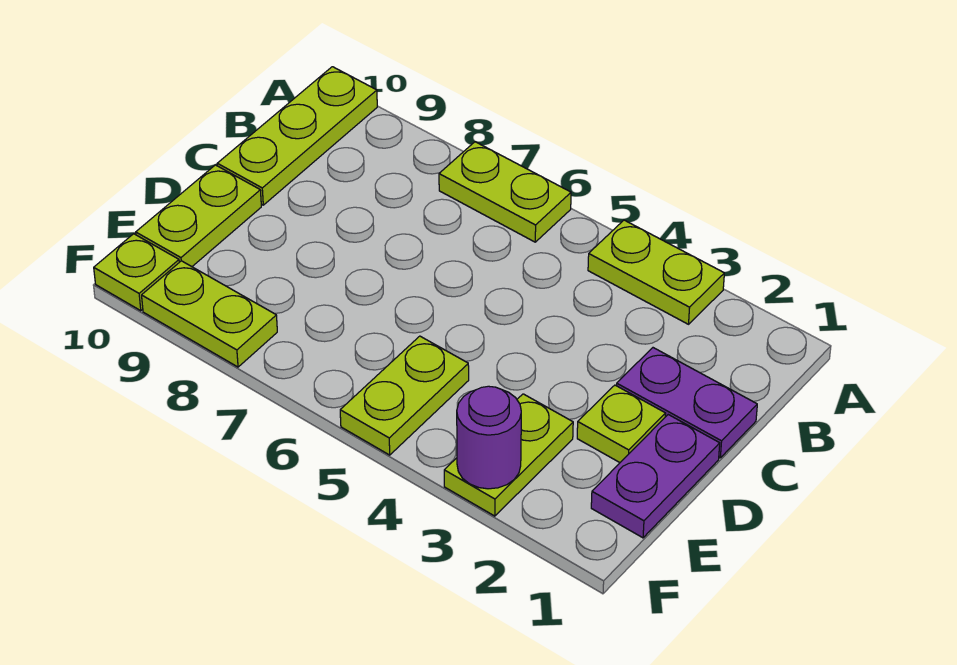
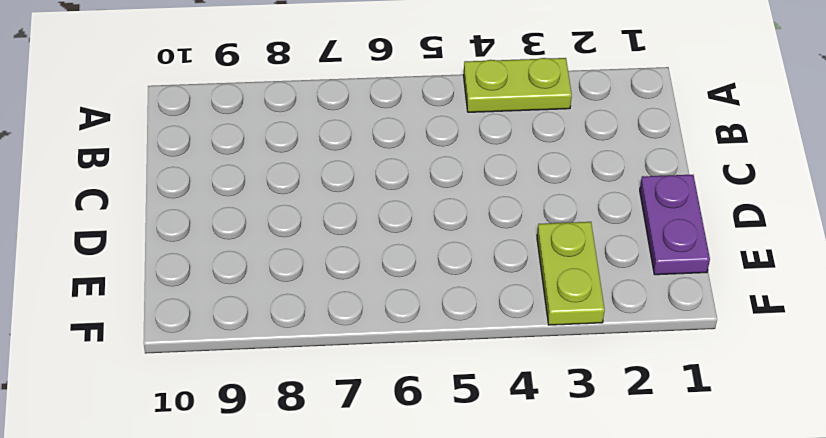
none -> lime 1x2 plate [439,142,571,242]
none -> lime 1x3 plate [217,67,377,205]
none -> purple 1x2 plate [616,348,757,458]

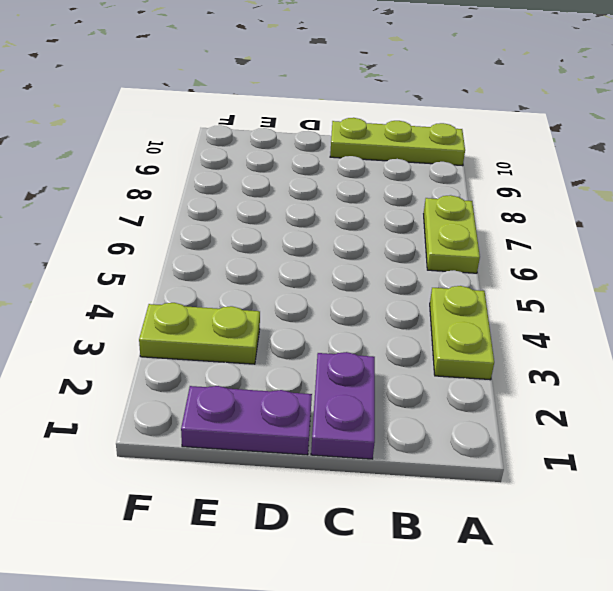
none -> lime 1x1 plate [577,385,666,462]
none -> lime 1x2 plate [136,165,261,267]
none -> lime 1x2 plate [340,336,469,455]

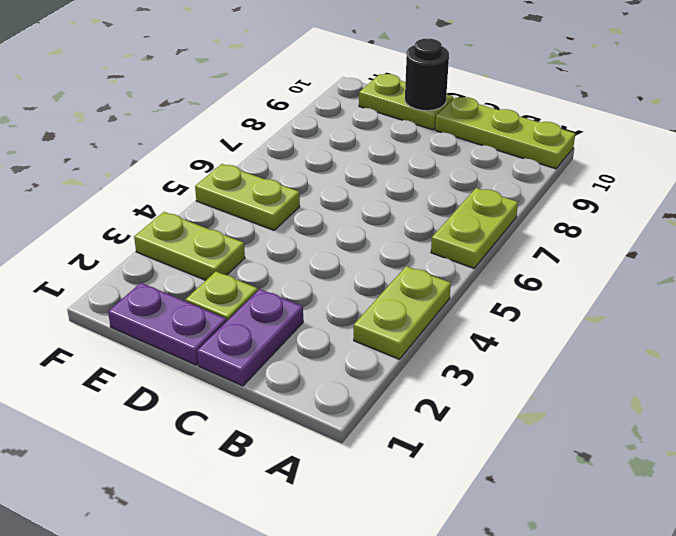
black 1x1 round brick [405,38,449,111] -> none
none -> lime 1x2 plate [142,261,277,367]
none -> lime 1x1 plate [94,234,179,311]
none -> purple 1x1 round brick [457,386,521,489]

